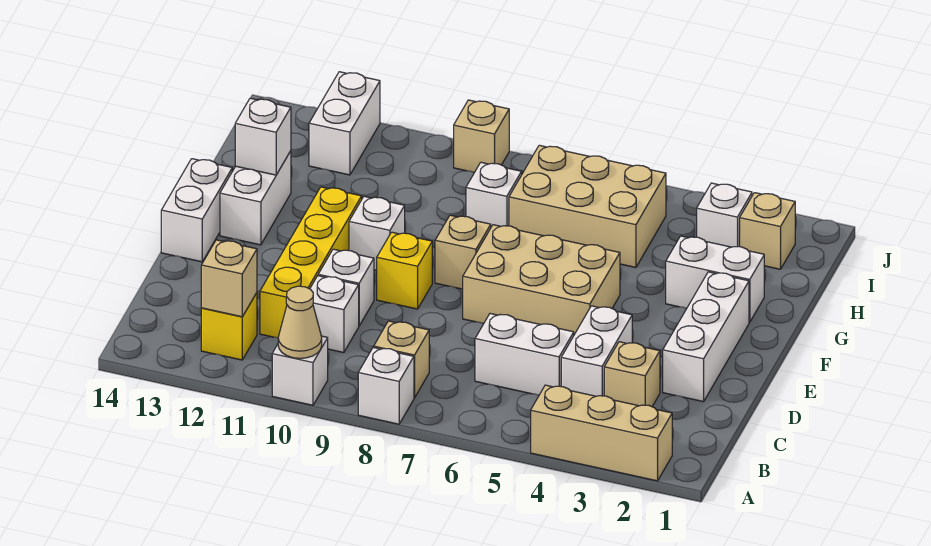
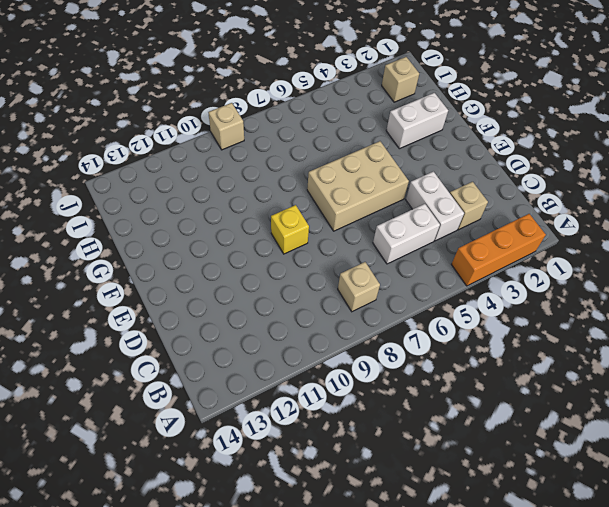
orange 1x3 brick [451,214,546,286] -> tan 1x3 brick [531,385,672,481]
none -> white 1x1 brick [358,347,414,424]
none -> white 1x1 brick [272,336,328,405]
none -> yellow 1x1 brick [201,293,257,360]

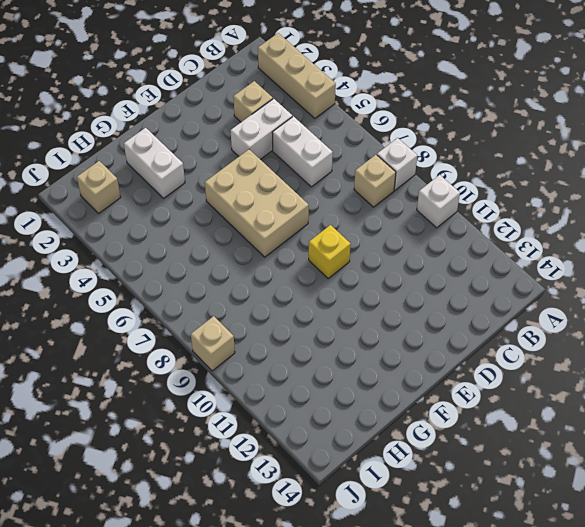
none -> yellow 1x1 brick [201,293,257,360]
none -> white 1x1 brick [310,276,359,353]
none -> yellow 1x4 brick [260,187,362,338]

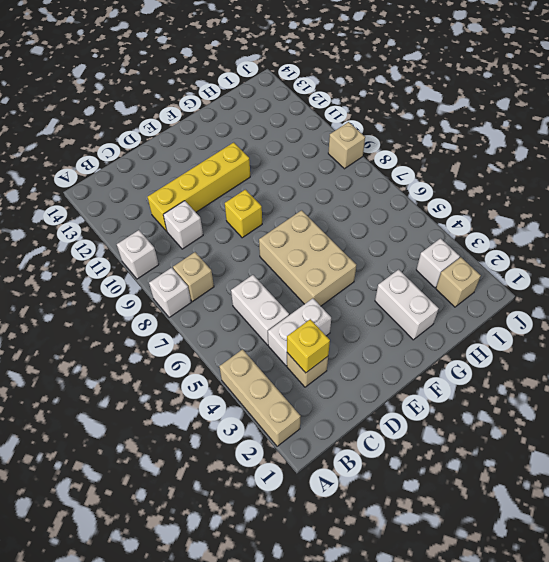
yellow 1x1 brick [287,319,330,373] -> yellow 1x1 brick moved to [201,293,257,360]
none -> white 1x3 brick [663,272,749,402]
none -> white 1x1 brick [318,249,374,326]
none -> white 1x2 brick [161,159,232,262]

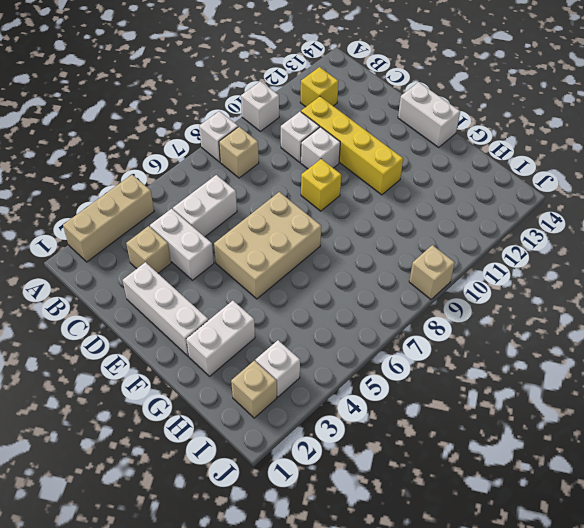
none -> tan 1x1 brick [435,215,491,289]
none -> white 1x1 brick [349,196,405,270]
none -> white 1x2 brick [220,151,291,245]

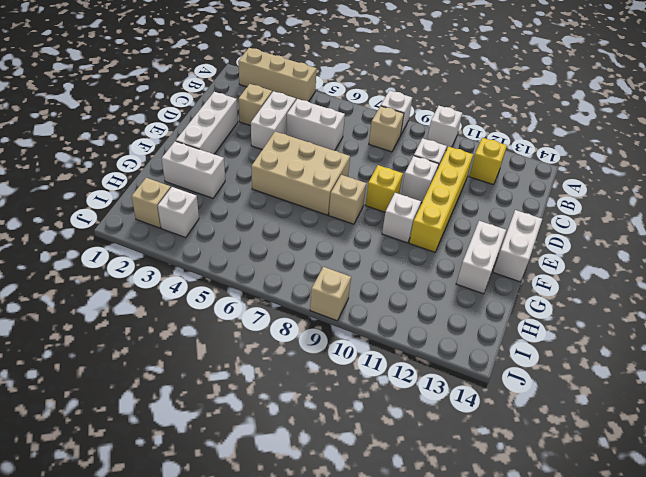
none -> tan 2x3 brick [509,145,666,268]
none -> white 1x1 brick [466,162,522,227]
none -> white 1x2 brick [309,72,380,175]

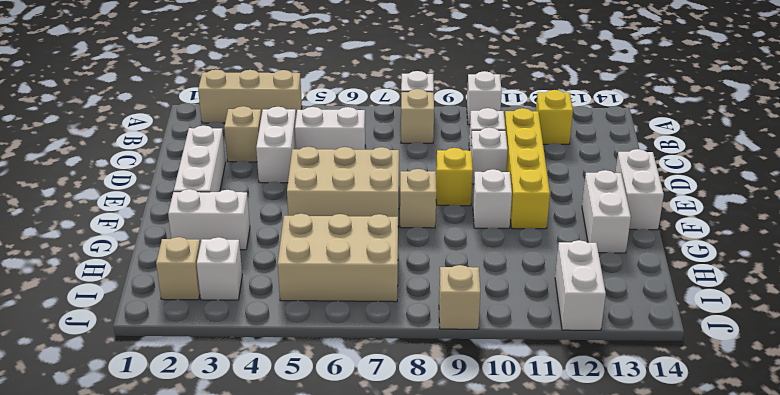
none -> white 1x1 brick [466,162,522,227]
none -> tan 1x1 cone [278,286,322,358]
none -> tan 1x1 brick [201,240,257,317]

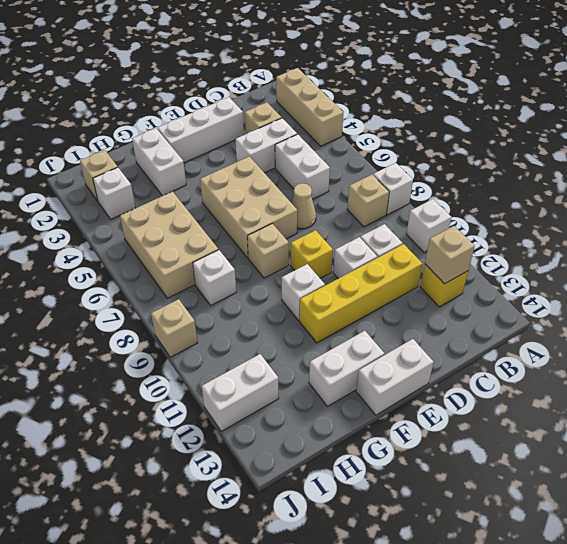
tan 1x1 cone [292,183,316,229] -> tan 1x1 cone moved to [278,286,322,358]
none -> white 1x1 brick [235,98,291,175]

